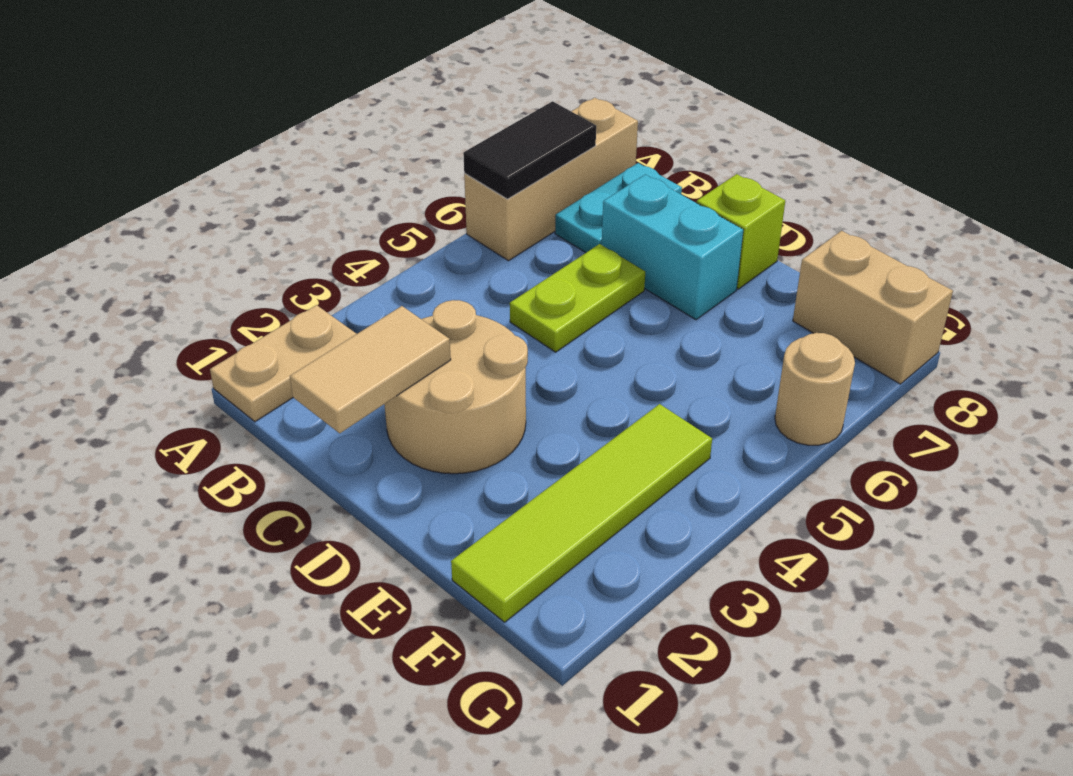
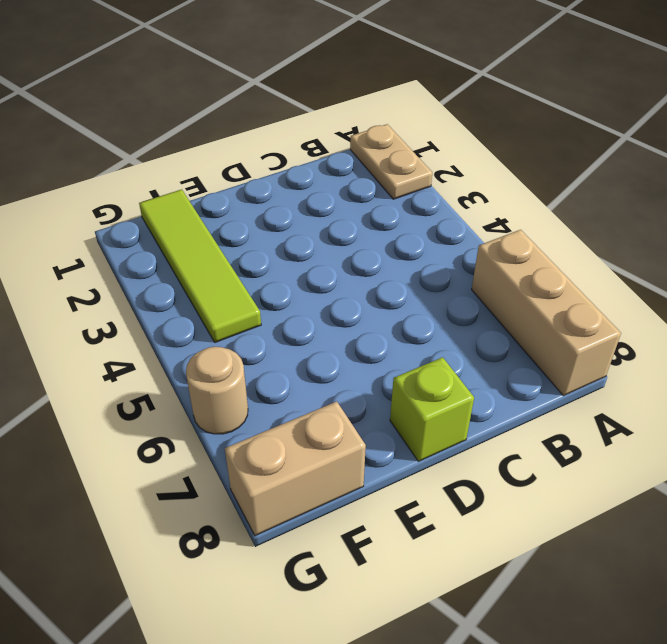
none -> cyan 1x2 plate [555,163,682,253]
none -> tan 2x2 round brick [384,300,528,474]
none -> lime 1x2 plate [510,244,645,352]

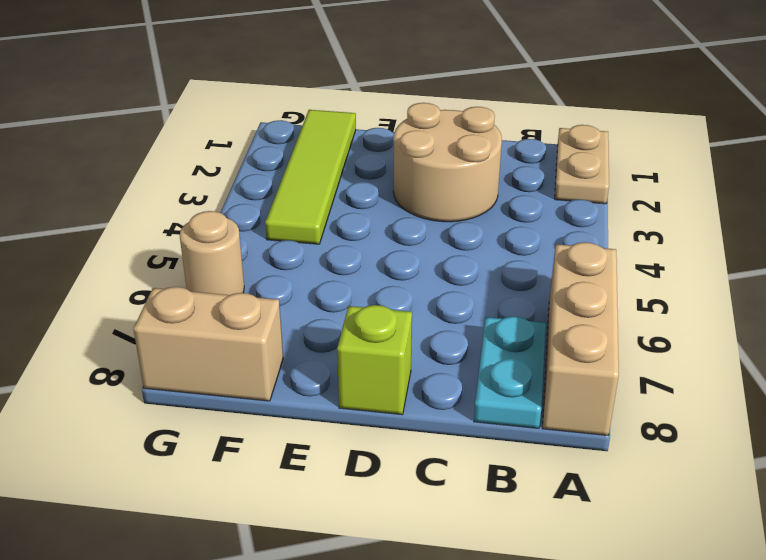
none -> lime 1x2 plate [510,244,645,352]
none -> cyan 1x2 brick [602,175,743,320]
none -> black 1x2 tile [463,101,596,199]

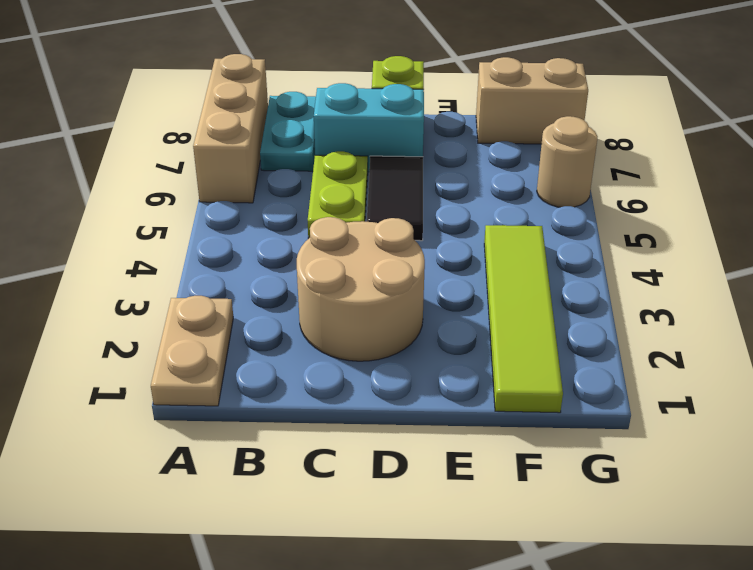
black 1x2 tile [367,156,423,241] -> black 1x2 tile moved to [463,101,596,199]
none -> tan 1x2 tile [290,306,451,433]

